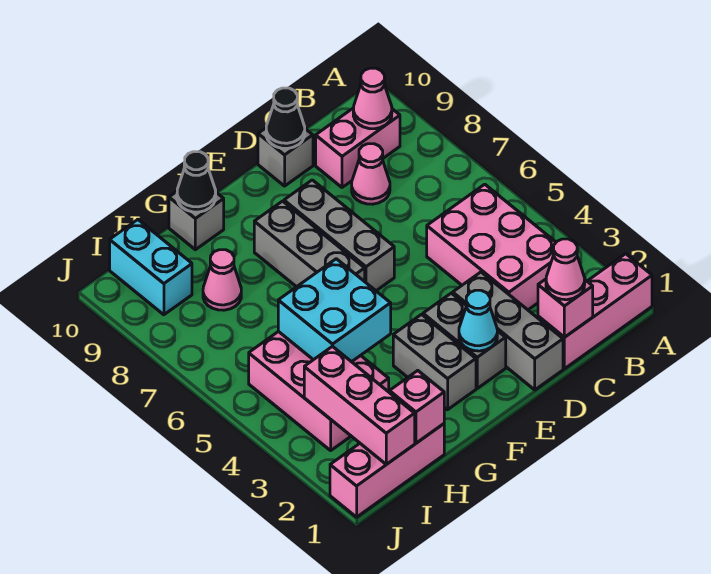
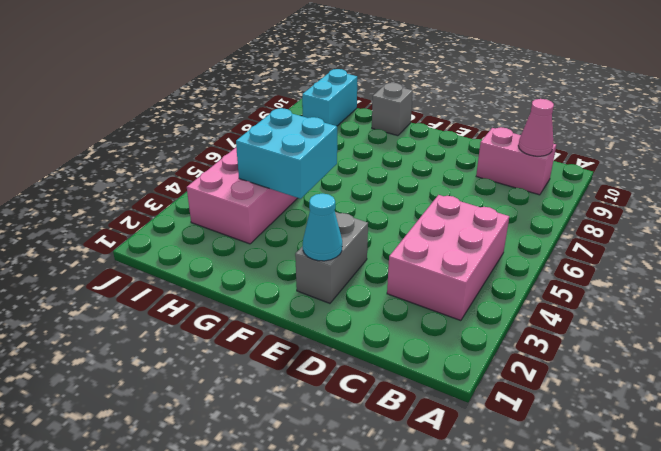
none -> pink 1x3 brick [538,254,652,369]
none -> pink 1x1 cone [352,144,390,204]
none -> grey 1x3 brick [453,272,563,390]

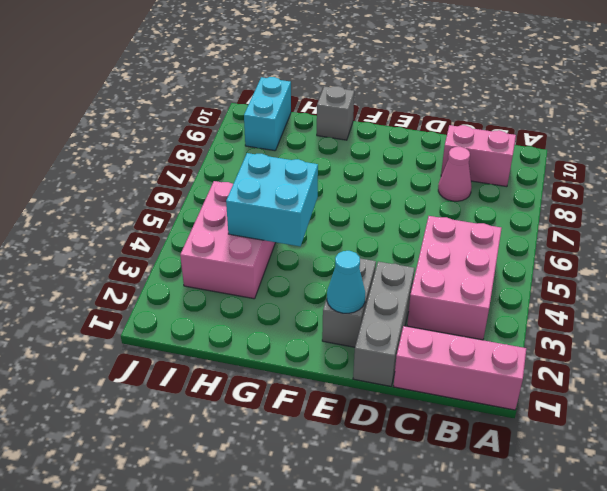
none -> grey 1x1 brick [258,128,313,186]
none -> grey 1x3 brick [284,180,394,291]
none -> grey 1x2 brick [393,314,476,410]

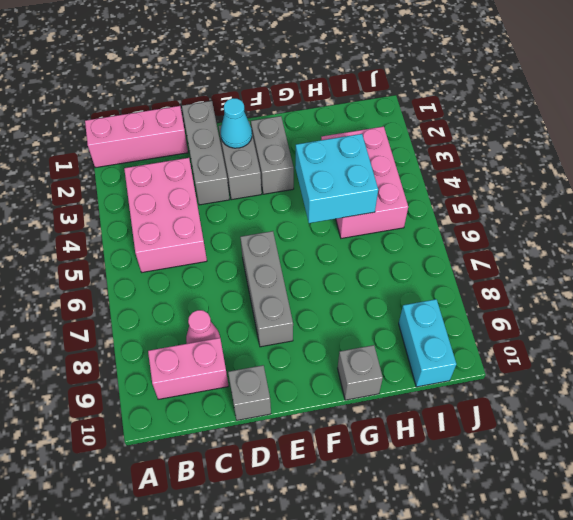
none -> grey 1x3 brick [254,201,365,287]
none -> pink 1x3 brick [330,424,444,517]
none -> pink 1x1 cone [203,250,241,310]

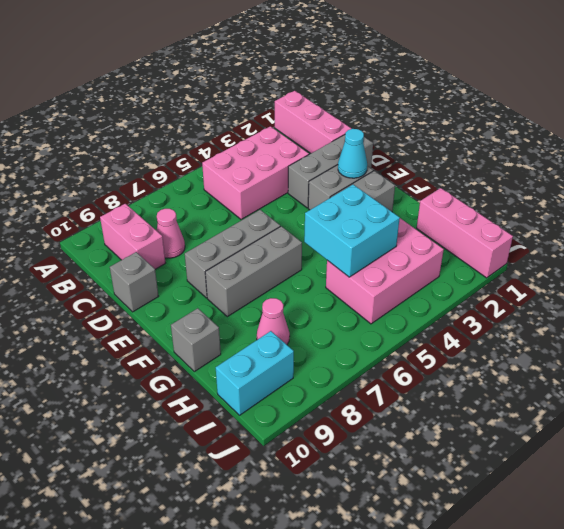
none -> pink 1x1 cone [353,68,392,129]
none -> pink 1x1 brick [538,279,593,337]
none -> black 1x1 cone [266,88,305,149]

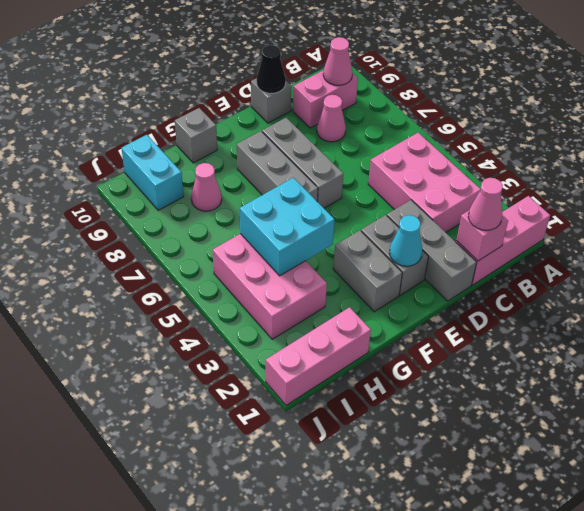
none -> black 1x1 cone [177,152,216,212]
none -> pink 1x1 brick [389,371,444,443]
none -> pink 1x3 brick [304,346,415,464]

